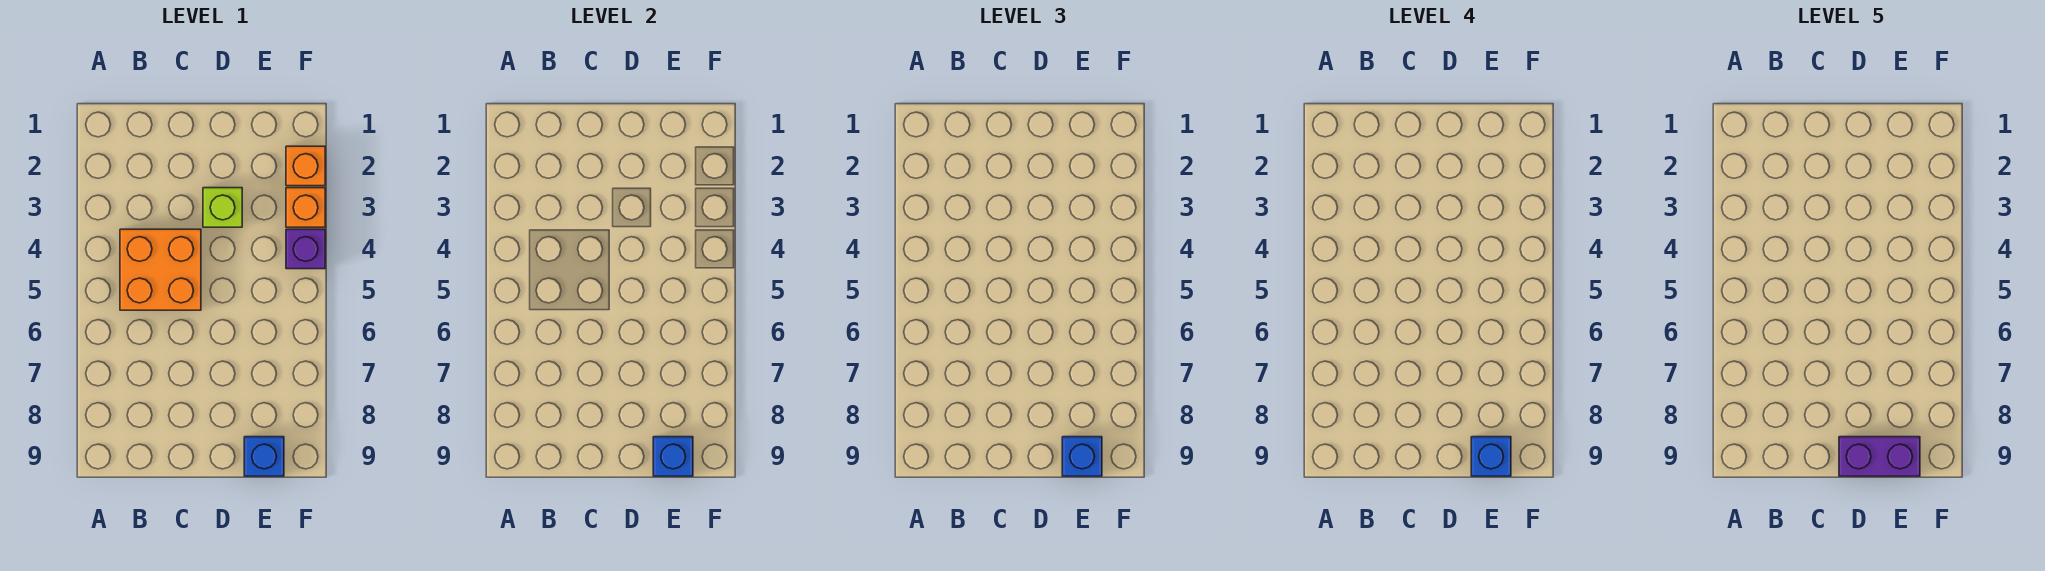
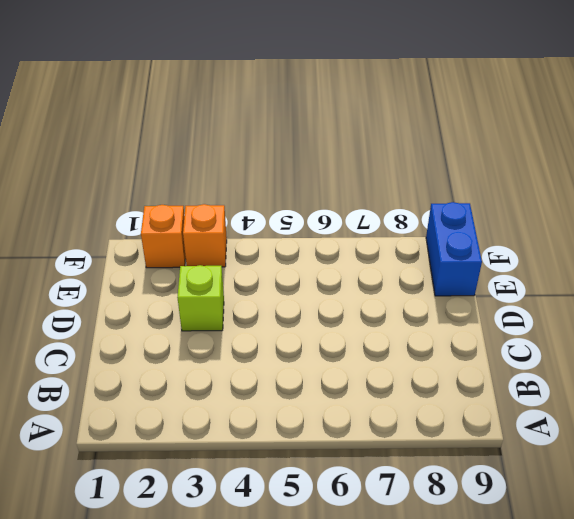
blue 1x2 brick [426,202,482,296] -> blue 1x1 brick [244,437,284,476]
none -> orange 2x2 brick [120,229,201,310]
none -> purple 1x1 brick [286,229,325,269]

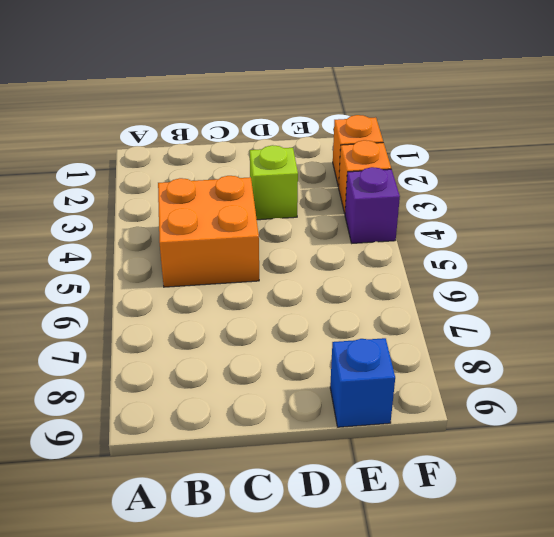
none -> blue 1x1 brick [653,437,693,476]
none -> blue 1x1 brick [1062,437,1102,476]

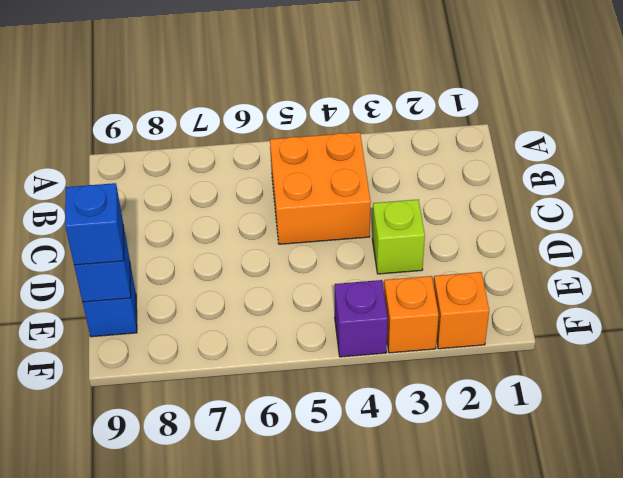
none -> blue 1x1 brick [1471,437,1511,476]
none -> purple 1x2 brick [1839,437,1920,476]

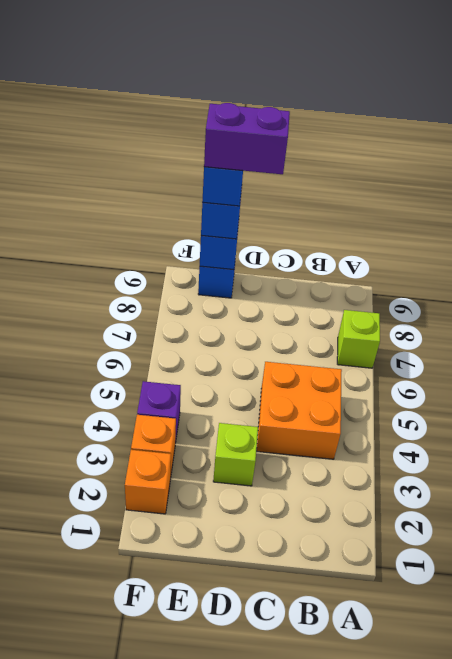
lime 1x1 brick [337,310,380,368] -> none

